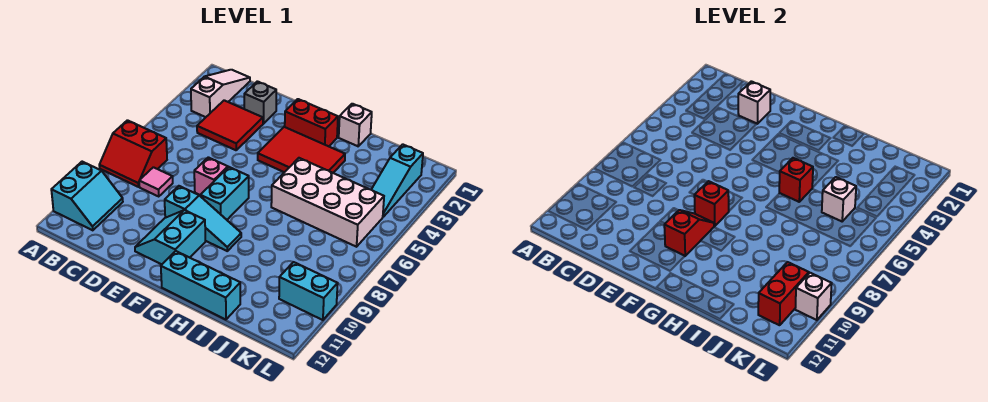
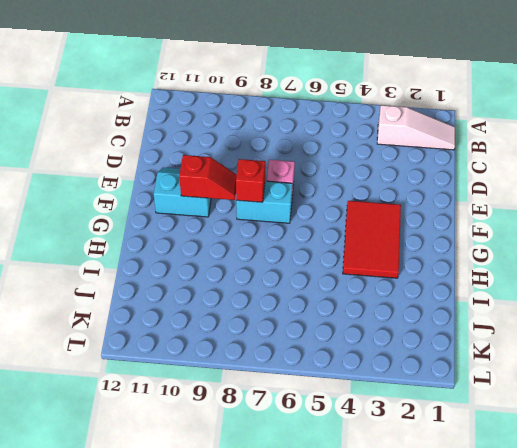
none -> red 2x2 slope [99,120,167,187]
none -> cyan 2x2 slope [51,162,123,230]
none -> red 2x2 tile [197,100,263,150]

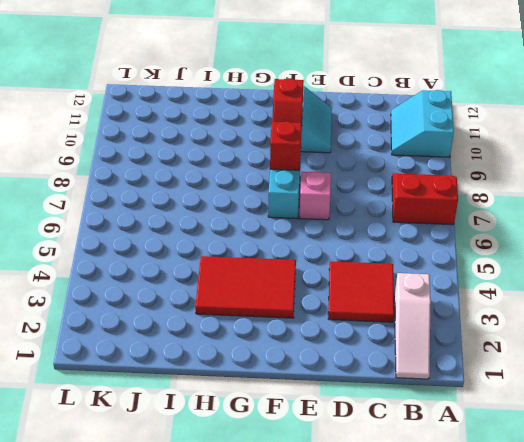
none -> pink 1x1 tile [139,167,173,196]
none -> grey 1x1 brick [244,81,276,124]
none -> cyan 1x3 slope [165,186,241,251]

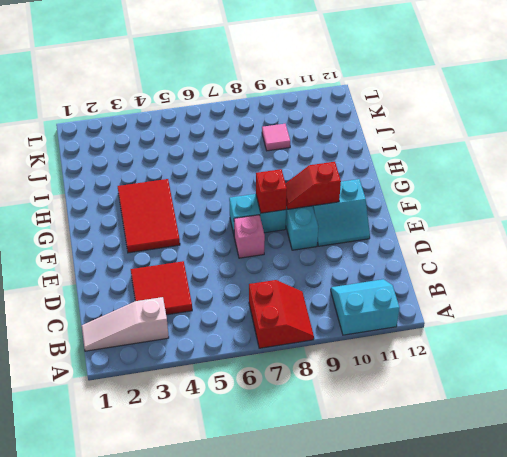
pink 1x1 tile [262,124,290,151] -> pink 1x1 tile moved to [139,167,173,196]
none -> grey 1x1 brick [244,81,276,124]
none -> red 1x2 brick [285,99,338,146]
none -> cyan 1x3 brick [161,251,240,320]

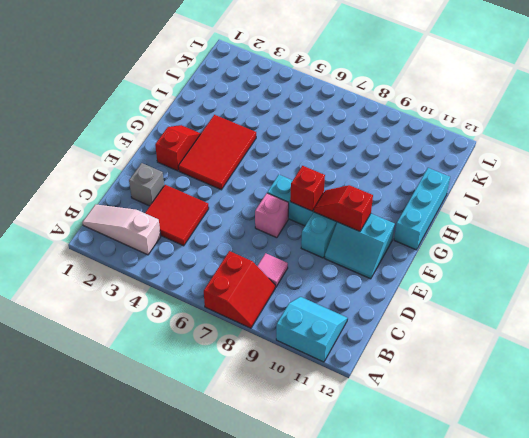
red 1x2 slope [155,125,201,171] -> red 1x2 brick [285,99,338,146]
none -> white 1x1 brick [339,104,372,146]
none -> white 2x4 brick [271,158,384,247]
none -> cyan 1x3 slope [371,144,423,217]

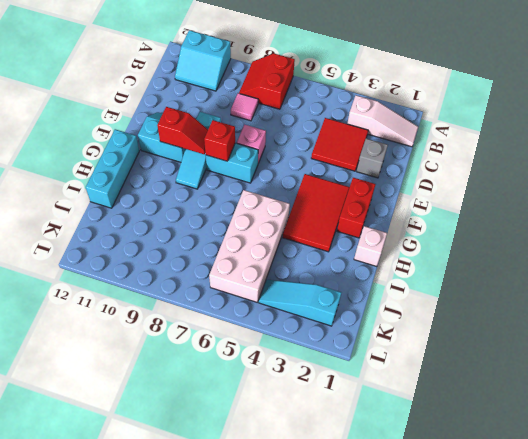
none -> cyan 1x2 brick [279,262,338,320]
none -> white 1x1 brick [738,81,770,124]
none -> red 1x1 brick [779,158,813,202]

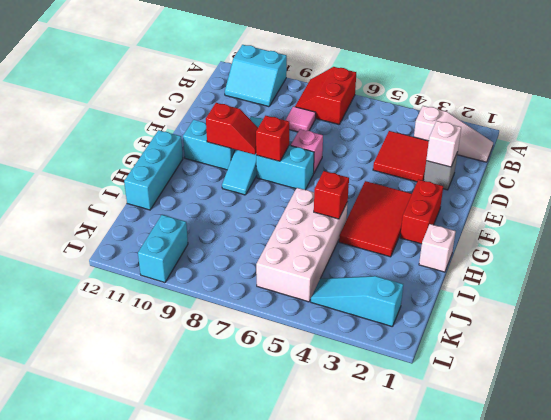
none -> white 1x1 brick [822,177,856,221]
none -> red 1x2 brick [758,262,809,325]
none -> white 1x1 brick [795,273,832,320]

